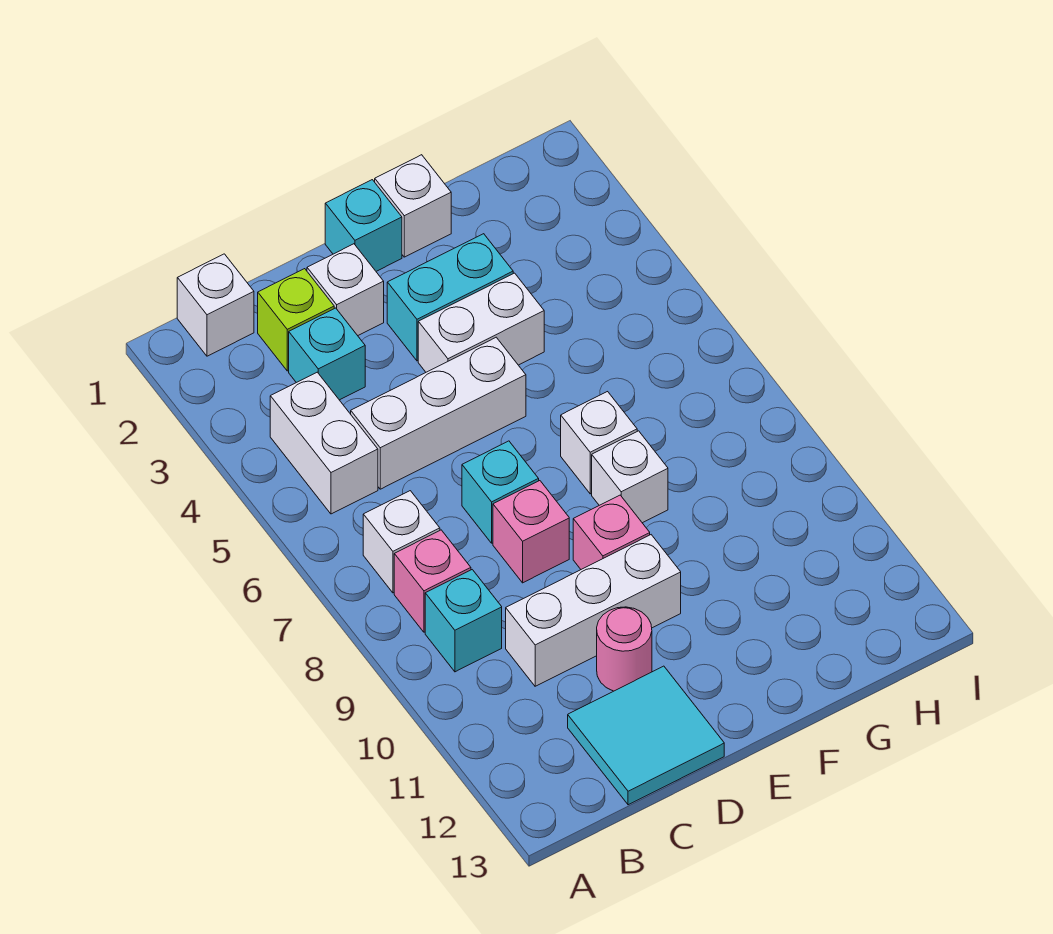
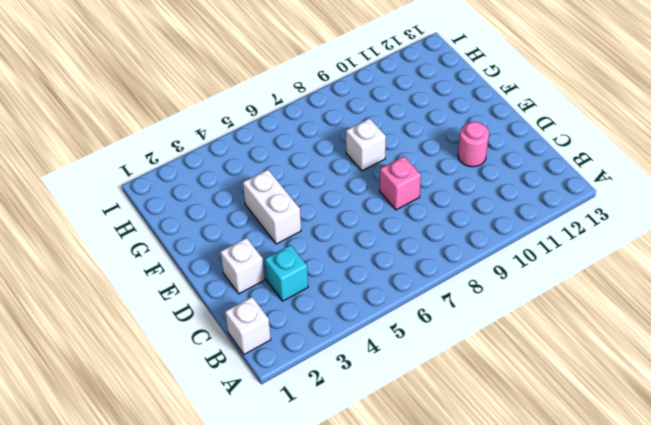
none -> white 1x2 brick [270,372,378,514]
none -> white 1x1 brick [363,491,440,593]
none -> pink 1x1 brick [394,530,471,632]

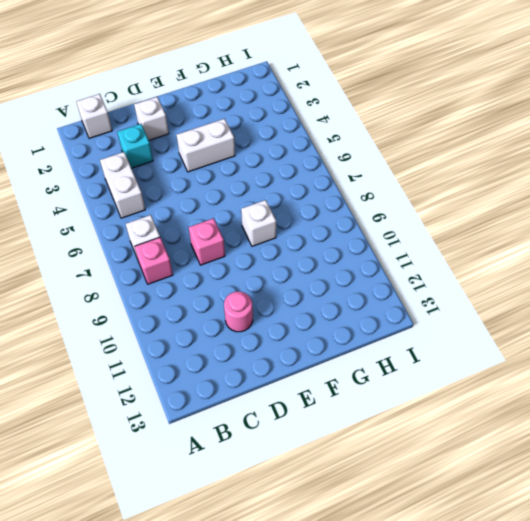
none -> cyan 1x1 brick [425,570,502,672]
none -> lime 1x1 brick [258,269,334,371]
none -> white 1x3 brick [351,337,526,489]

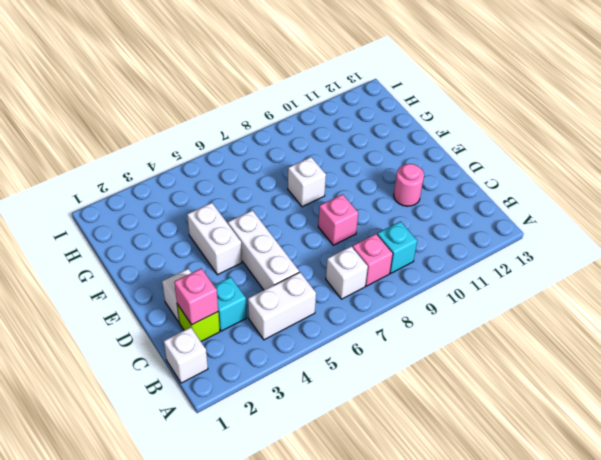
pink 1x1 brick [174,268,218,325] -> pink 1x1 brick moved to [573,495,650,569]
none -> white 1x3 brick [506,535,681,686]
none -> cyan 2x2 tile [568,666,724,805]
none -> cyan 1x1 brick [462,441,539,543]

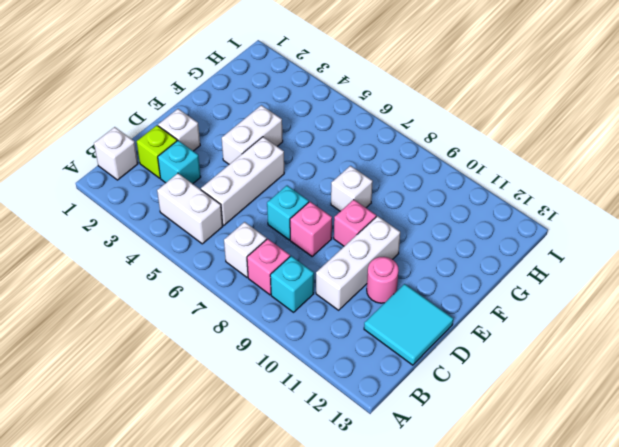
none -> cyan 1x1 brick [325,180,402,271]
none -> cyan 1x2 brick [387,234,513,361]
none -> white 1x1 brick [375,155,451,257]

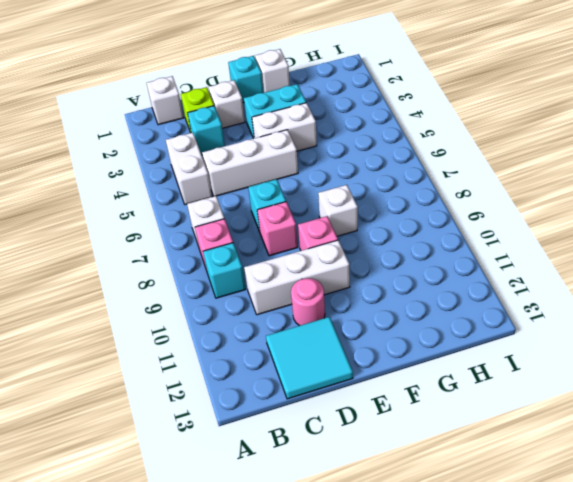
none -> white 1x1 brick [561,392,637,494]

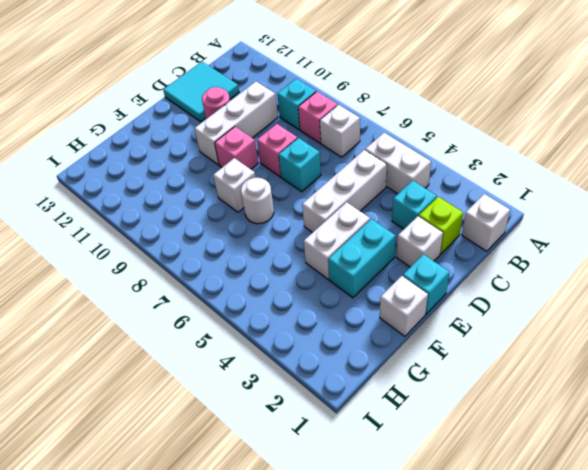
white 1x1 round brick [241,178,274,224] -> white 1x1 brick [561,392,637,494]

